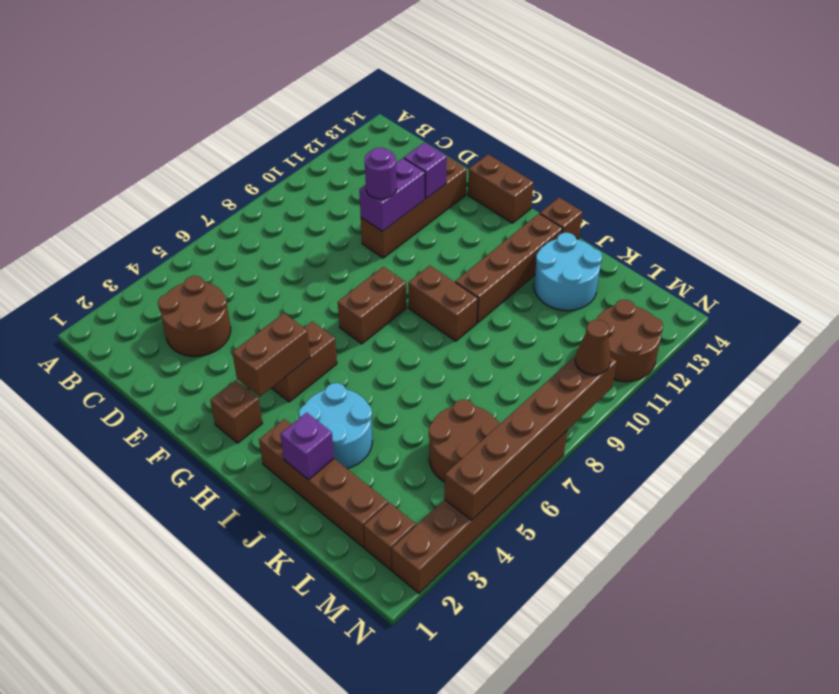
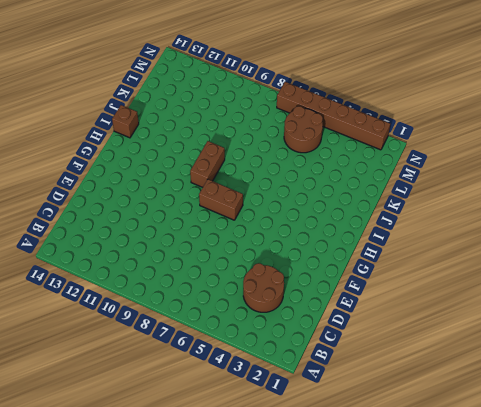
none -> brown 1x4 brick [361,157,467,258]
none -> brown 1x2 brick [468,154,534,223]
none -> brown 1x1 brick [210,380,262,443]

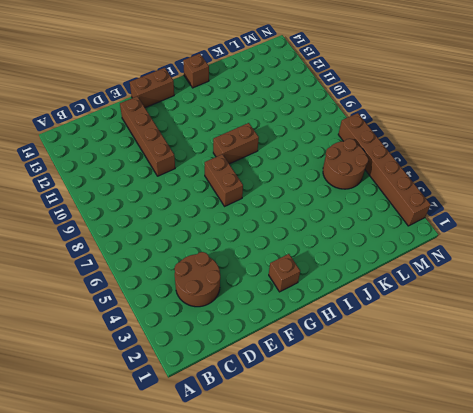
none -> brown 1x2 brick [272,321,337,402]
none -> brown 1x4 brick [259,419,388,548]
none -> cyan 2x2 round brick [299,383,372,469]

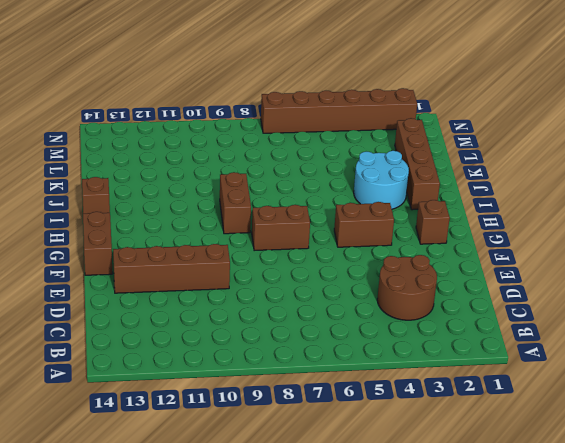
none -> brown 1x4 brick [455,214,563,323]
none -> cyan 2x2 round brick [534,233,602,311]
none -> brown 2x2 round brick [429,400,500,482]

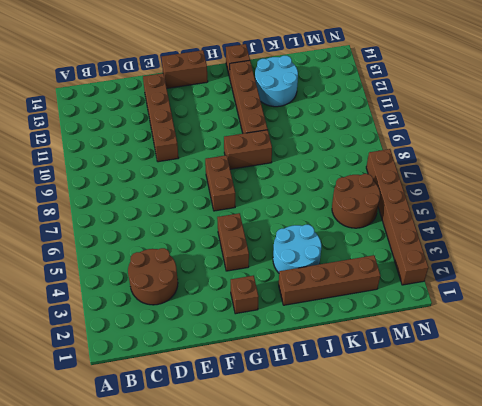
none -> brown 1x1 brick [364,503,416,570]
none -> brown 2x2 round brick [596,300,663,382]
none -> purple 1x2 brick [359,158,425,232]

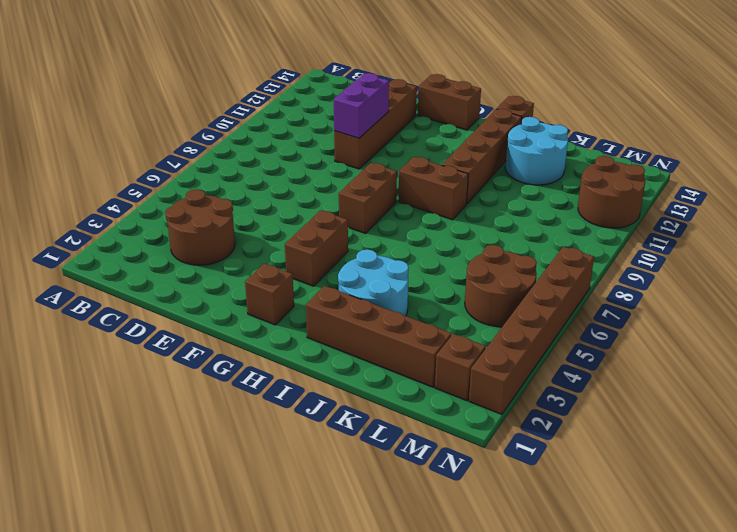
none -> purple 1x1 brick [404,142,447,199]
none -> brown 1x2 brick [232,313,310,397]
none -> purple 1x1 brick [280,413,334,480]

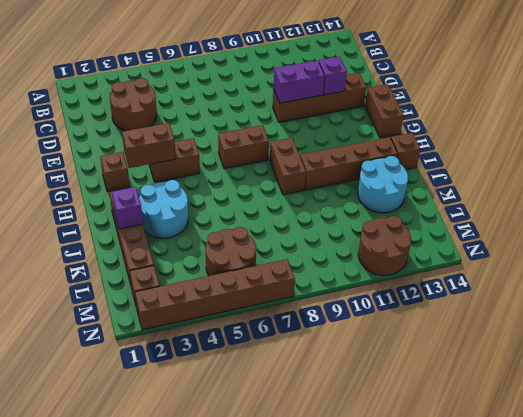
none -> brown 1x6 brick [444,356,617,520]
none -> purple 1x1 round brick [365,147,397,199]
none -> brown 1x1 cone [575,320,611,375]

